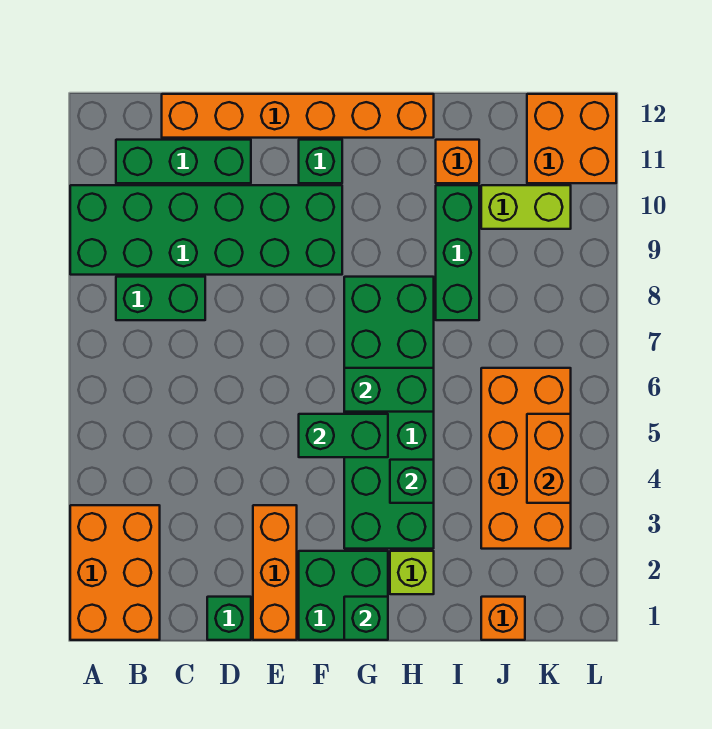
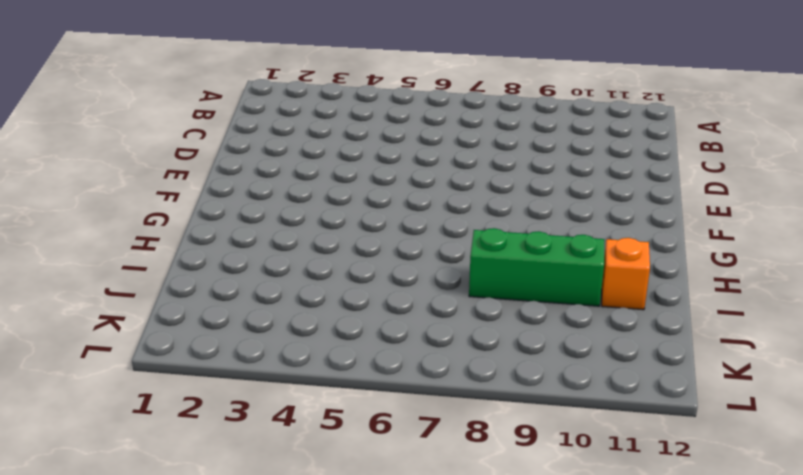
none -> orange 2x3 brick [70,505,160,640]
none -> green 2x6 brick [70,185,342,275]
none -> green 1x2 brick [116,277,205,320]

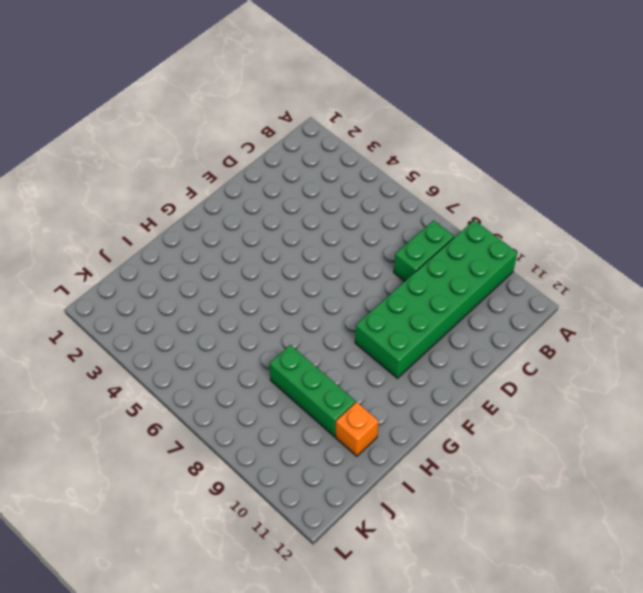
none -> orange 2x3 brick [70,505,160,640]
none -> green 1x3 brick [116,140,251,183]
none -> orange 1x6 brick [162,94,434,138]

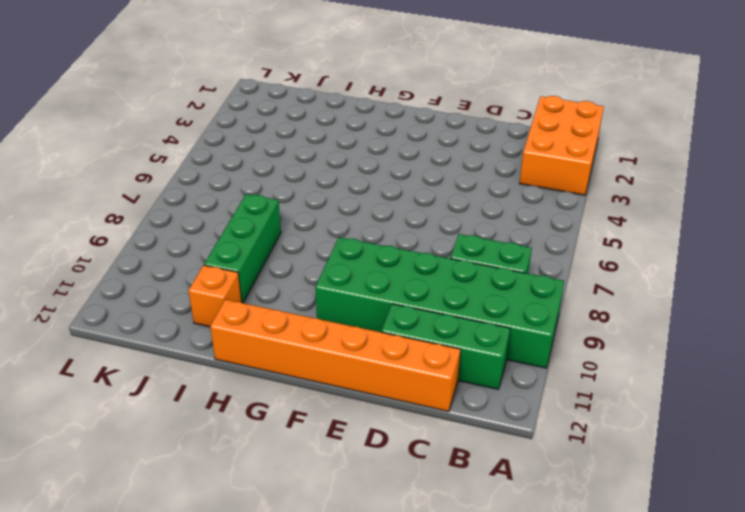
none -> green 1x1 brick [207,597,251,640]
none -> orange 1x3 brick [253,505,297,640]
none -> green 2x2 brick [299,551,388,640]

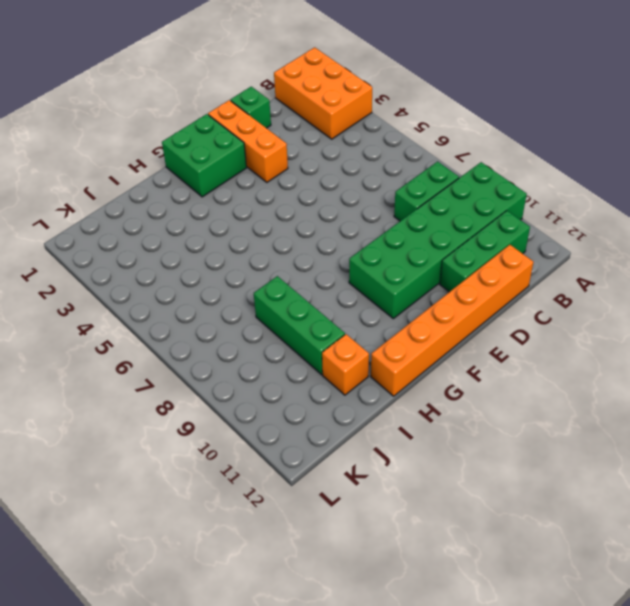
none -> green 1x1 brick [299,140,342,183]
none -> green 2x6 brick [344,277,434,549]
none -> lime 1x1 brick [390,551,434,594]

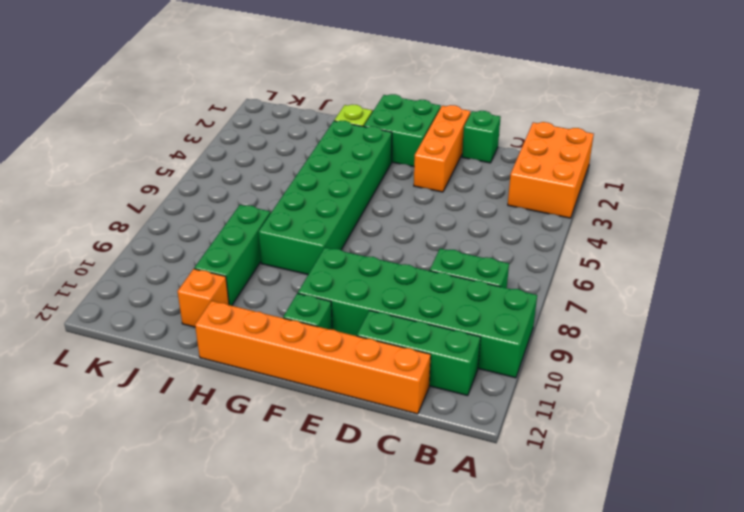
none -> orange 1x1 brick [481,597,525,640]
none -> orange 2x4 brick [481,368,571,549]
none -> lime 1x2 brick [481,185,571,229]

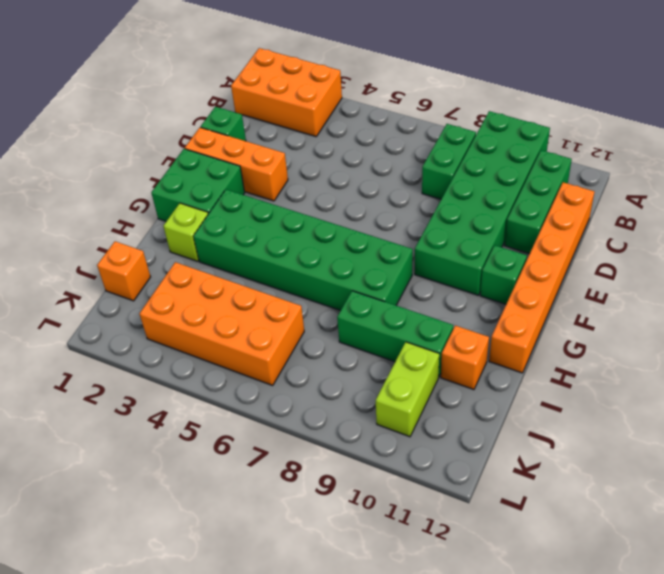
none -> orange 2x2 brick [527,94,616,183]
none -> green 1x2 brick [299,414,388,457]
none -> green 1x1 brick [344,597,388,640]

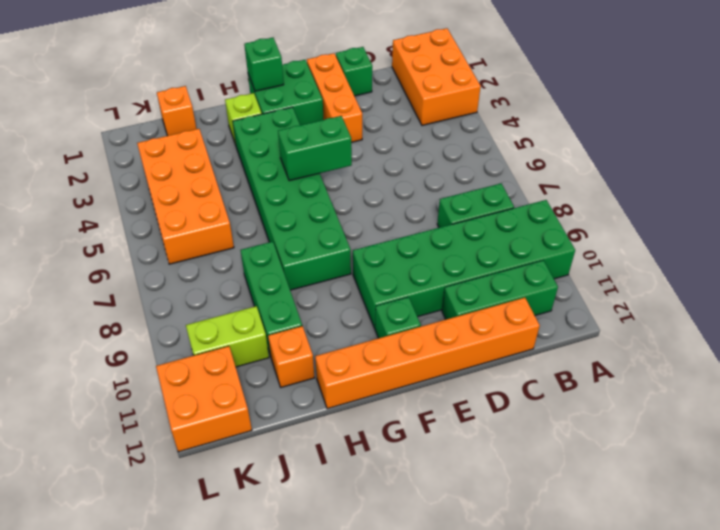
none -> green 1x2 brick [344,368,434,412]
none -> green 1x1 brick [390,460,434,503]
none -> orange 1x2 brick [527,414,571,503]

